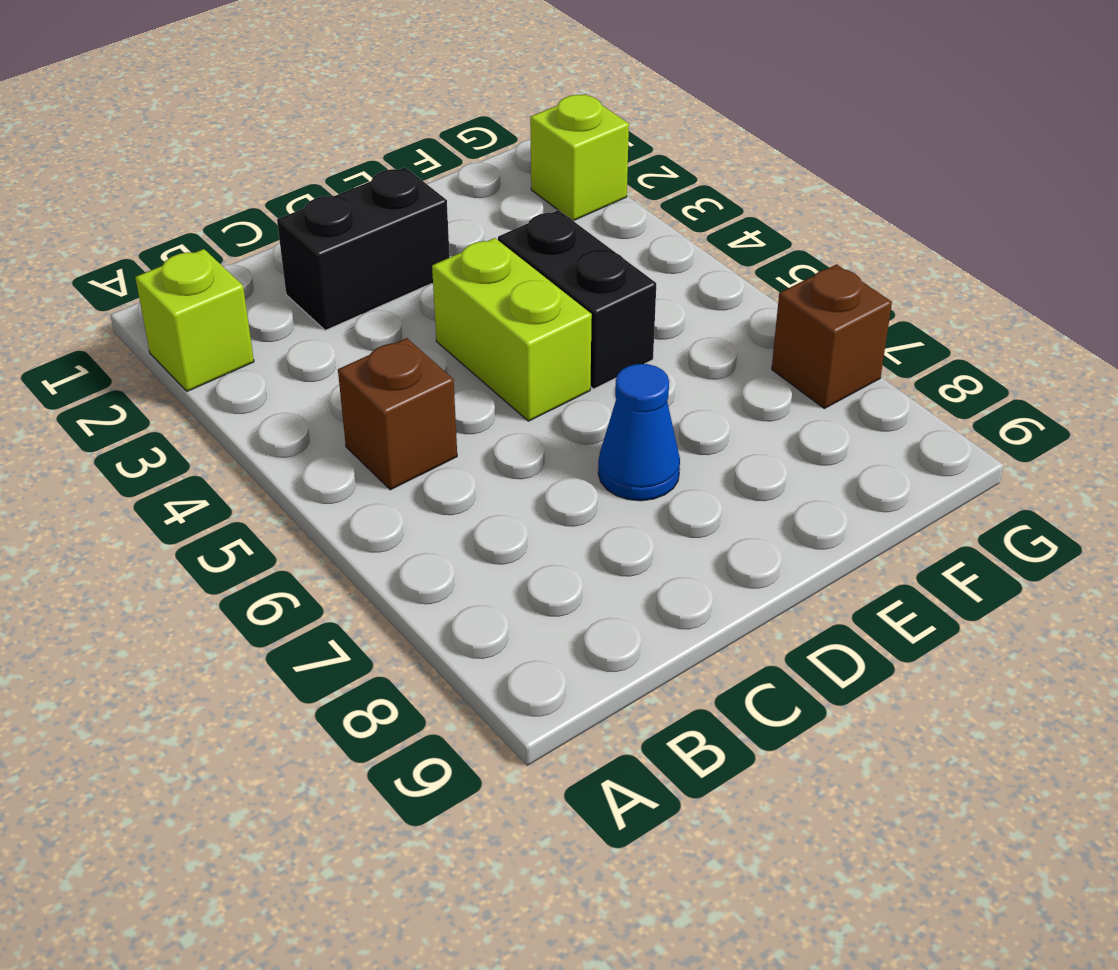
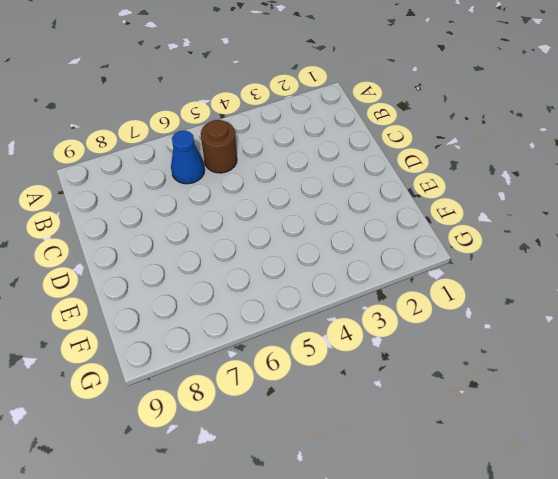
brown 1x1 round brick [201,120,237,173] -> brown 1x1 brick [338,338,457,490]
blue 1x1 cone [171,131,205,184] -> blue 1x1 cone moved to [598,364,680,501]
none -> lime 1x1 brick [135,249,254,391]
none -> black 1x2 brick [277,167,450,330]

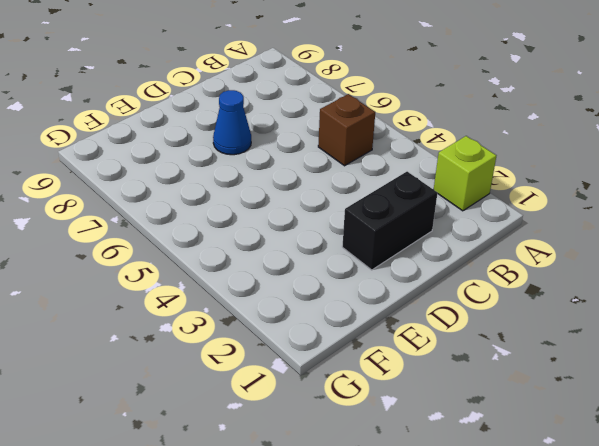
none -> lime 1x2 brick [432,238,592,421]
none -> black 1x2 brick [498,210,656,389]

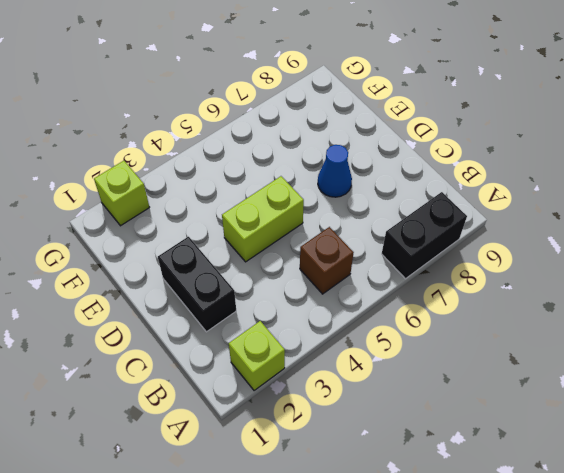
black 1x2 brick [382,192,467,279] -> black 1x2 brick moved to [498,210,656,389]
none -> brown 1x1 brick [772,264,892,409]

